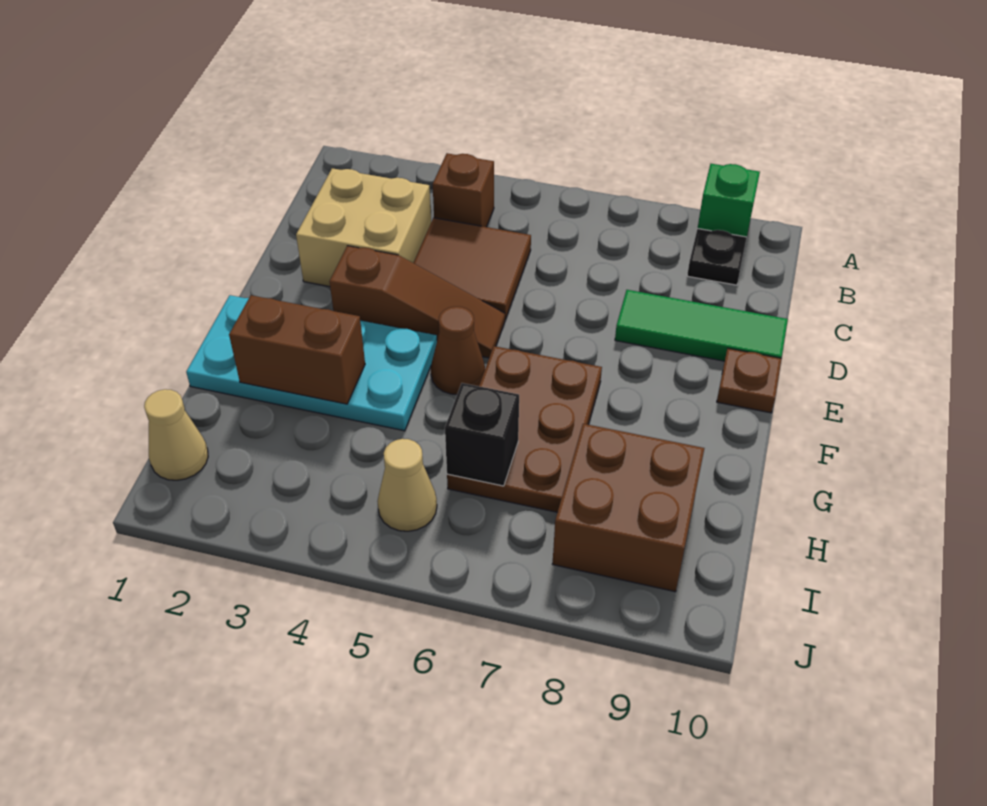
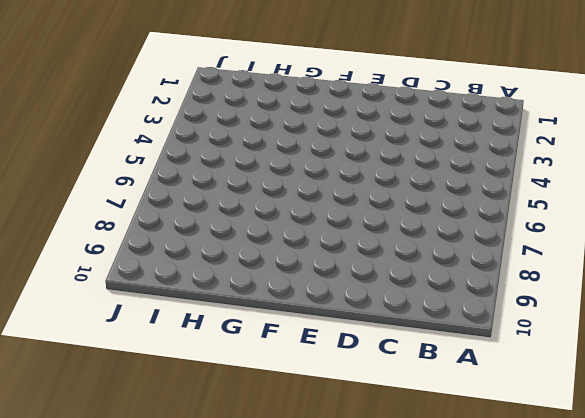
none -> green 1x1 brick [698,164,760,237]
none -> brown 1x1 brick [433,153,494,227]
none -> black 1x1 plate [687,229,747,285]

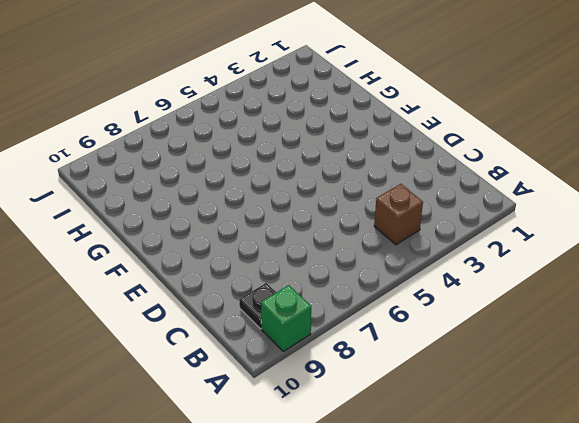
none -> tan 2x2 brick [296,168,431,287]
none -> brown 2x2 tile [413,218,531,320]
none -> green 1x3 tile [615,290,788,361]

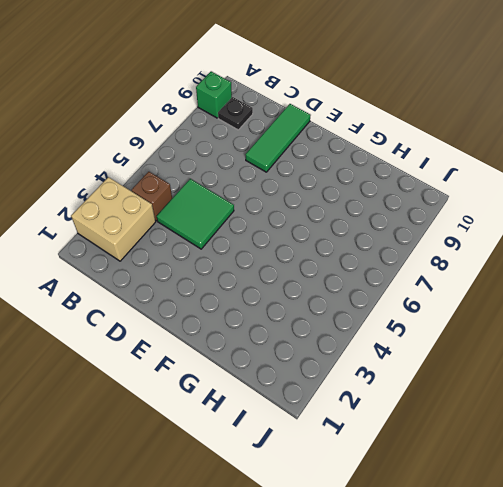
tan 2x2 brick [71,177,156,261] -> tan 2x2 brick moved to [296,168,431,287]
green 2x2 tile [157,179,234,249] -> brown 2x2 tile [413,218,531,320]
none -> brown 1x3 slope [330,246,505,358]
none -> brown 1x1 plate [717,349,782,413]
none -> cyan 2x4 plate [186,295,437,431]

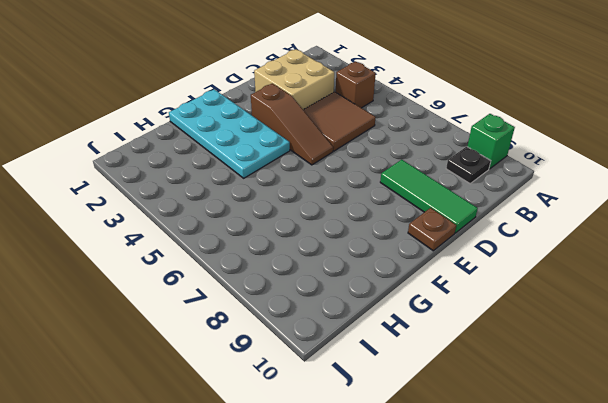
none -> brown 1x1 cone [431,307,485,395]
none -> brown 2x3 plate [447,346,602,512]
none -> brown 2x2 brick [553,424,704,592]

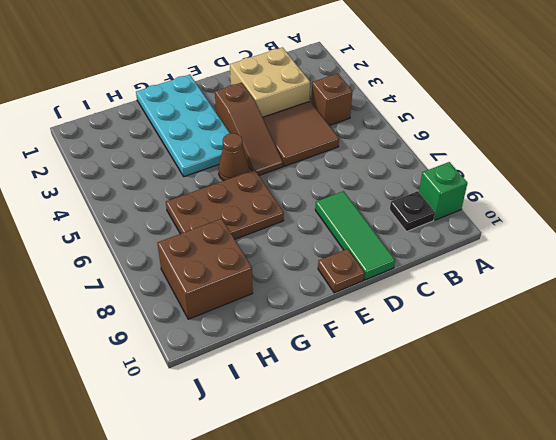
none -> tan 1x1 cone [144,389,208,480]
none -> tan 1x1 cone [377,439,437,531]
none -> brown 1x2 brick [229,295,365,404]

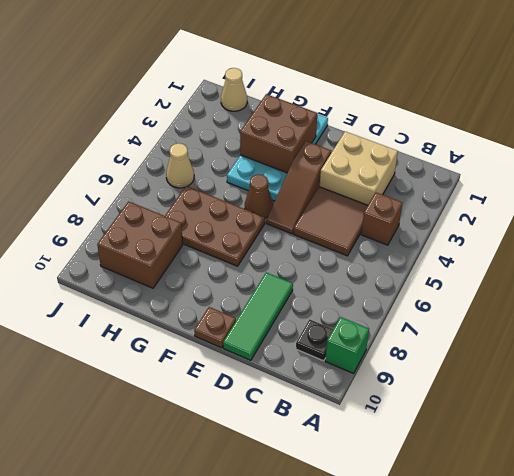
brown 2x2 brick [240,94,317,173] -> brown 1x2 brick [229,295,365,404]
none -> black 1x1 brick [445,383,519,486]

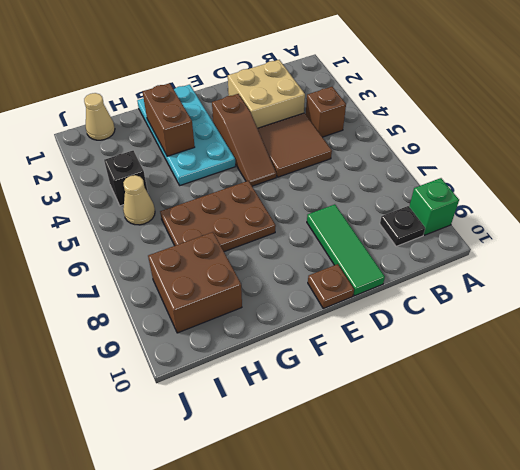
black 1x1 brick [104,151,148,206] -> black 1x1 brick moved to [445,383,519,486]
none -> brown 1x1 cone [431,307,485,395]

